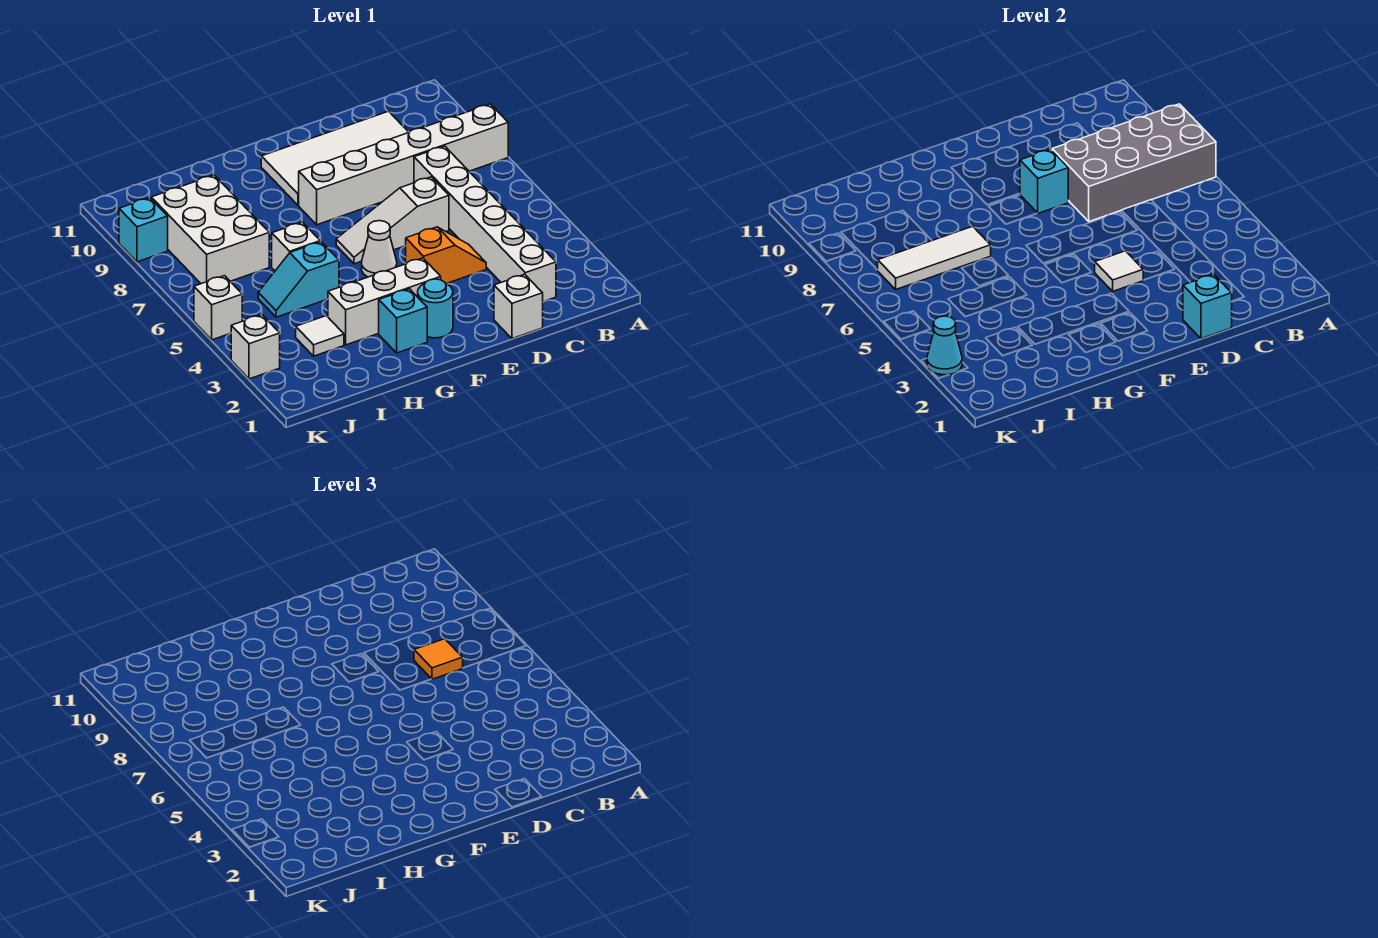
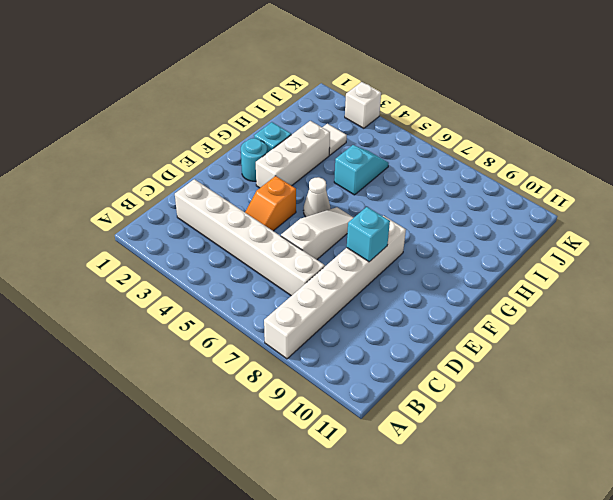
none -> white 2x4 tile [261,111,409,205]
none -> white 1x1 brick [494,274,543,339]
none -> white 1x1 brick [272,222,321,271]

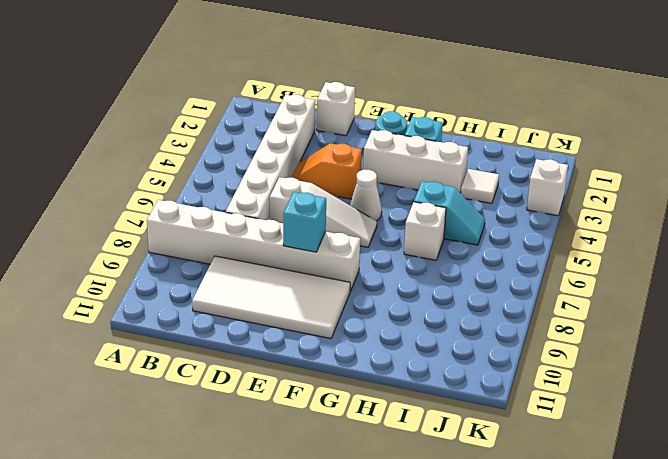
none -> white 2x3 brick [151,175,269,284]
none -> white 1x1 brick [194,276,242,340]
none -> cyan 1x1 brick [119,198,168,262]

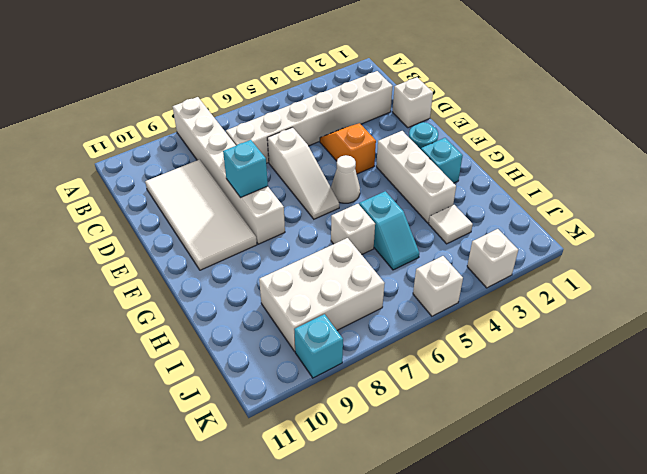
none -> grey 2x4 brick [1052,104,1216,222]
none -> cyan 1x1 brick [1183,274,1232,339]
none -> white 1x1 tile [1095,251,1143,291]

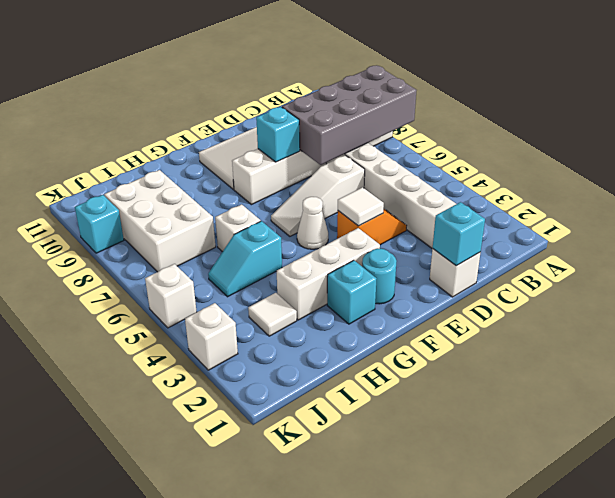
none -> white 1x3 tile [878,226,991,289]
none -> cyan 1x1 cone [927,316,962,375]
none -> orange 1x1 tile [414,639,463,679]

